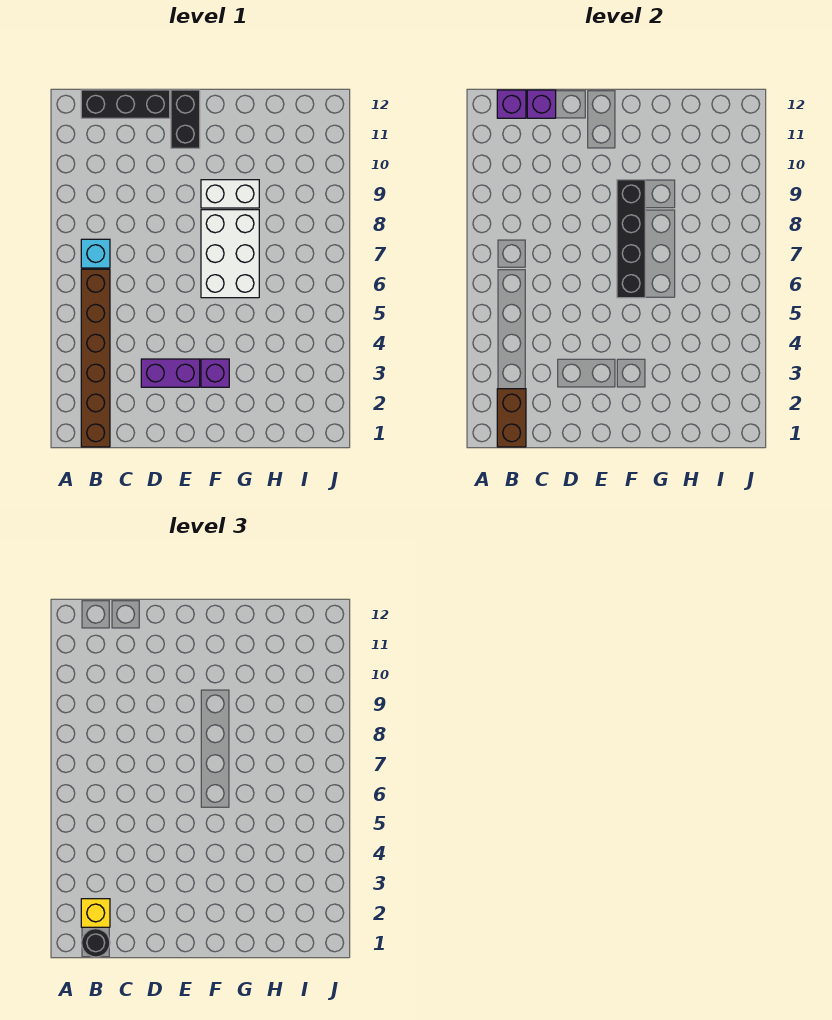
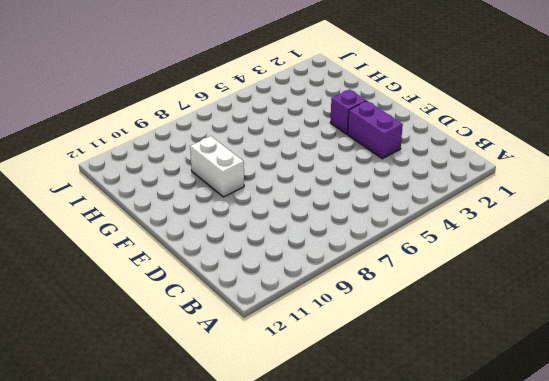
none -> brown 1x6 brick [81,269,110,447]
none -> cyan 1x1 brick [81,239,110,268]
none -> black 1x3 brick [81,90,170,118]

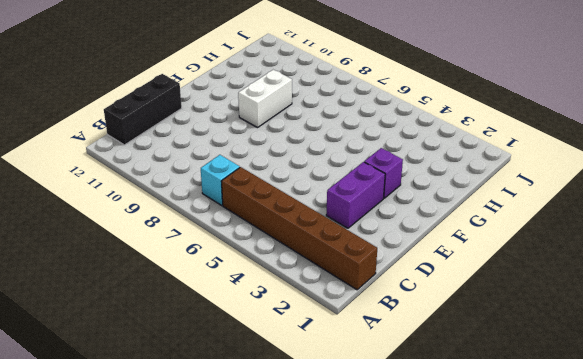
none -> black 1x2 brick [171,90,200,148]
none -> white 2x3 brick [201,210,259,298]
none -> brown 1x2 brick [497,389,526,447]

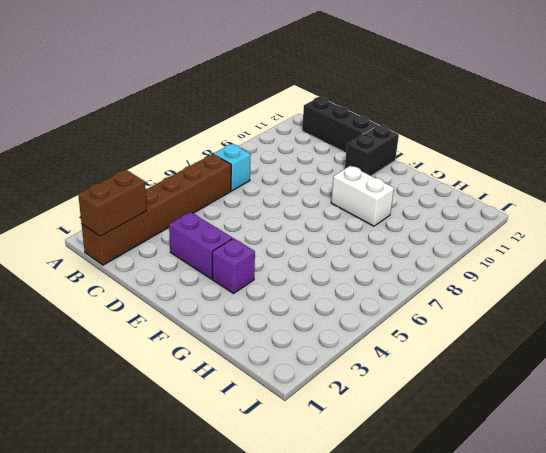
none -> white 2x3 brick [201,210,259,298]
none -> purple 1x1 brick [497,90,526,118]
none -> purple 1x1 brick [527,90,556,118]

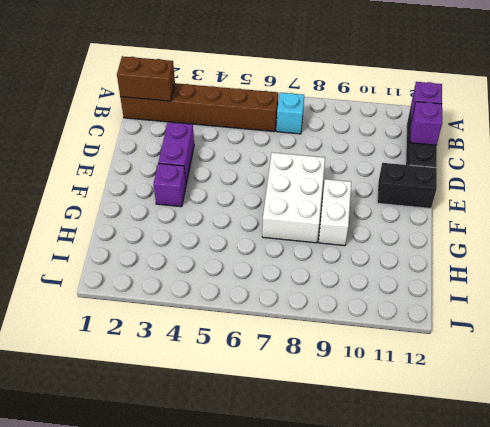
white 2x3 brick [262,153,325,243] -> white 2x3 brick turned to [201,210,259,298]
none -> black 1x4 brick [617,180,645,298]
none -> black 1x1 round brick [82,929,110,957]
none -> yellow 1x1 brick [81,899,110,927]

